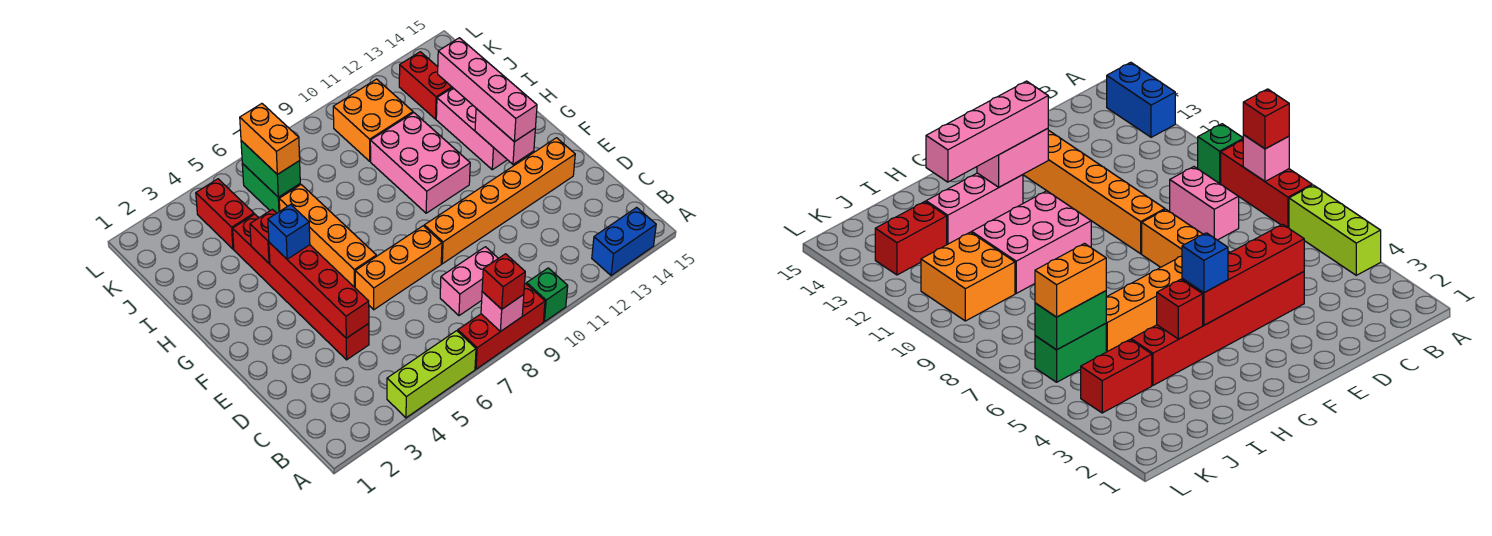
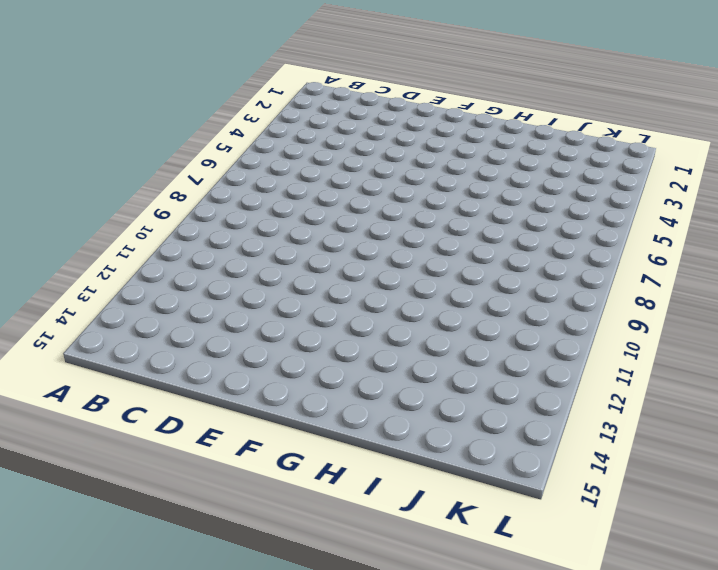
none -> lime 1x3 brick [387,331,476,418]
none -> red 1x3 brick [458,283,545,369]
none -> green 1x1 brick [527,268,568,322]

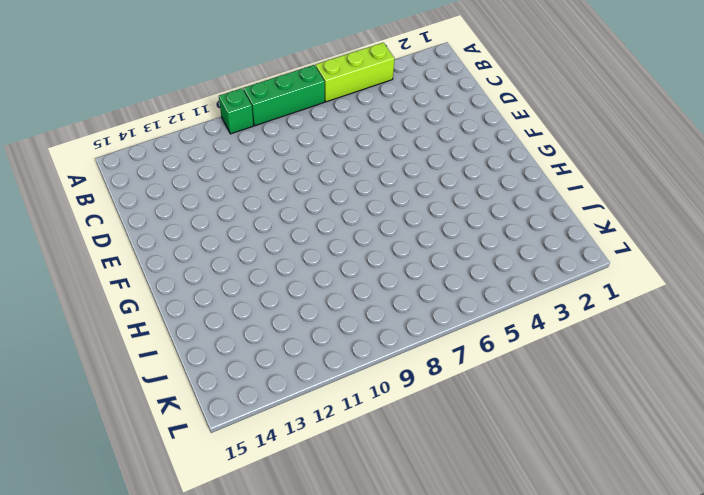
green 1x3 brick [243,65,325,126] -> red 1x3 brick [458,283,545,369]
none -> blue 1x2 brick [592,207,656,275]
none -> pink 1x2 brick [440,247,498,316]
none -> red 1x6 brick [233,214,369,360]

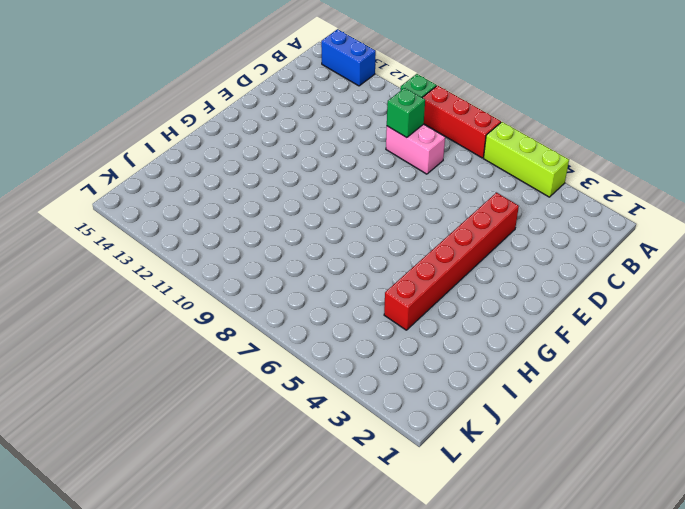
green 1x1 brick [387,88,425,138] -> none
none -> orange 1x3 brick [355,226,442,310]
none -> orange 1x6 brick [424,138,575,264]
none -> orange 1x4 brick [279,185,376,287]

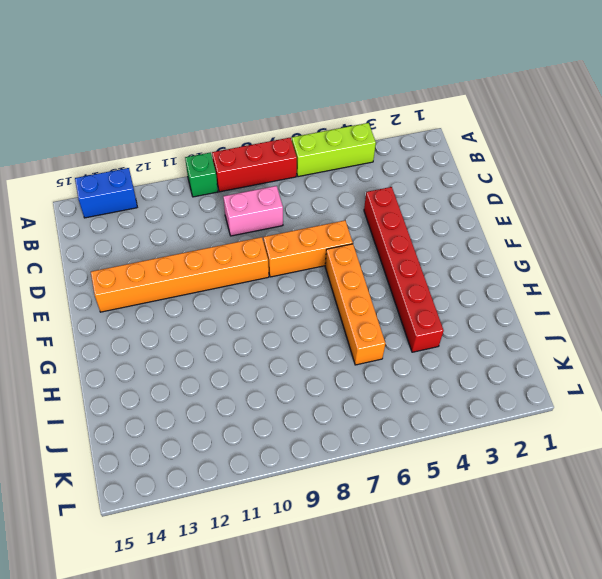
none -> pink 2x3 brick [370,113,470,213]
none -> pink 1x3 brick [436,88,507,170]
none -> red 1x2 brick [196,179,254,249]

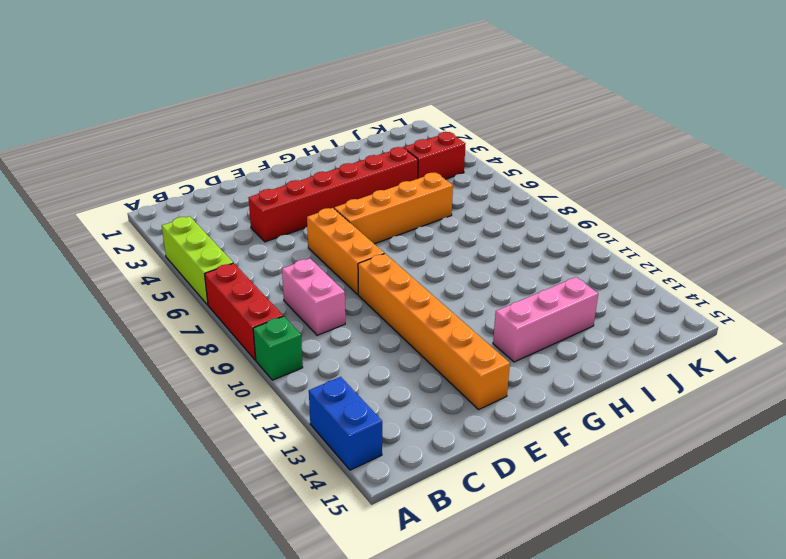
none -> pink 2x3 brick [370,113,470,213]
none -> green 1x2 brick [242,163,300,213]
none -> orange 2x2 brick [333,79,413,161]

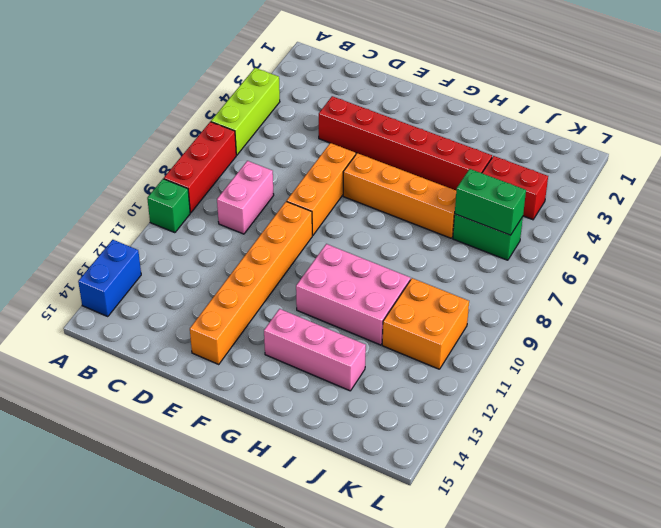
none -> red 1x2 brick [399,52,453,119]
none -> pink 1x1 brick [481,292,524,332]
none -> red 1x4 brick [269,242,369,338]

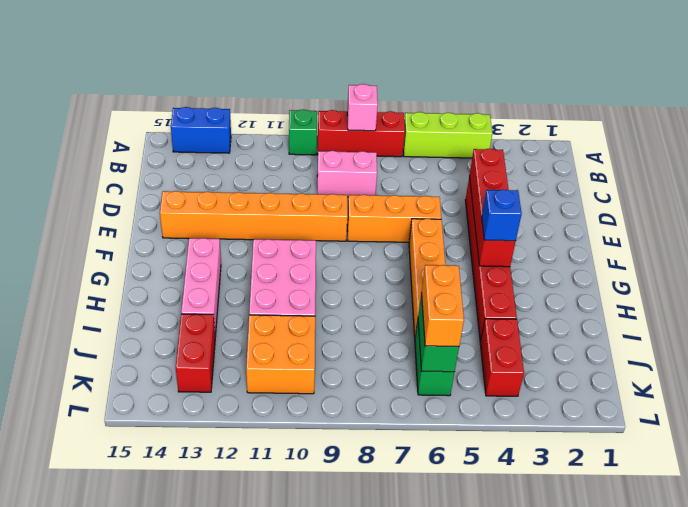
none -> pink 1x2 brick [475,109,535,164]
none -> red 1x1 brick [250,209,276,263]
none -> red 1x1 brick [482,254,525,309]

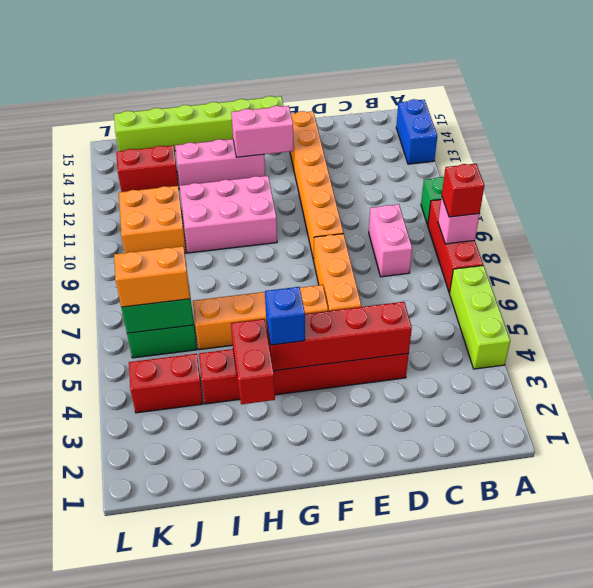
lime 1x6 brick [114,96,283,151] -> none
red 1x2 brick [231,319,275,404] -> red 1x1 brick [250,209,276,263]
none -> pink 1x4 brick [438,38,537,142]

